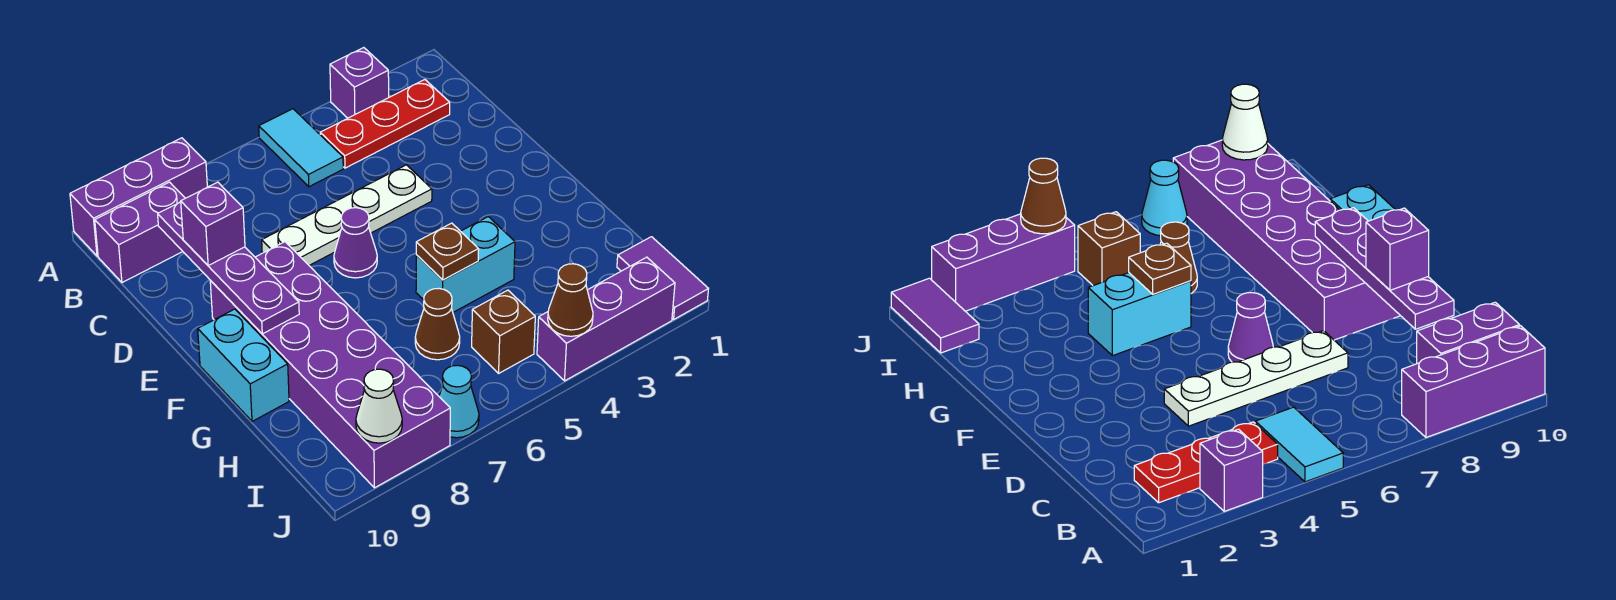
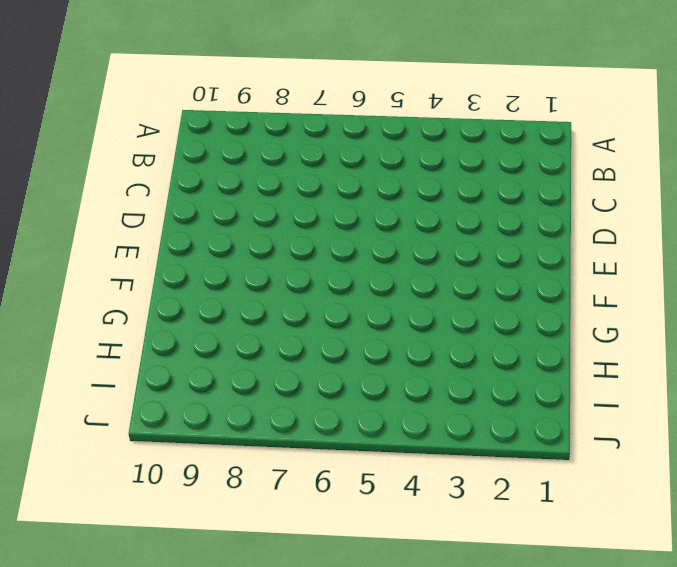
none -> purple 1x1 brick [330,48,389,118]
none -> cyan 1x2 tile [259,109,343,187]
none -> purple 1x3 brick [70,138,207,256]

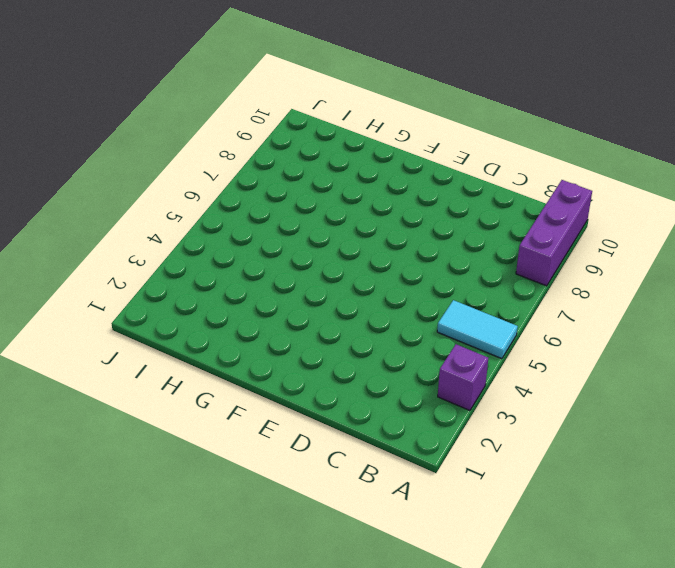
none -> red 1x3 plate [320,80,450,168]
none -> purple 1x2 brick [95,182,185,283]
none -> white 1x4 plate [262,165,432,265]

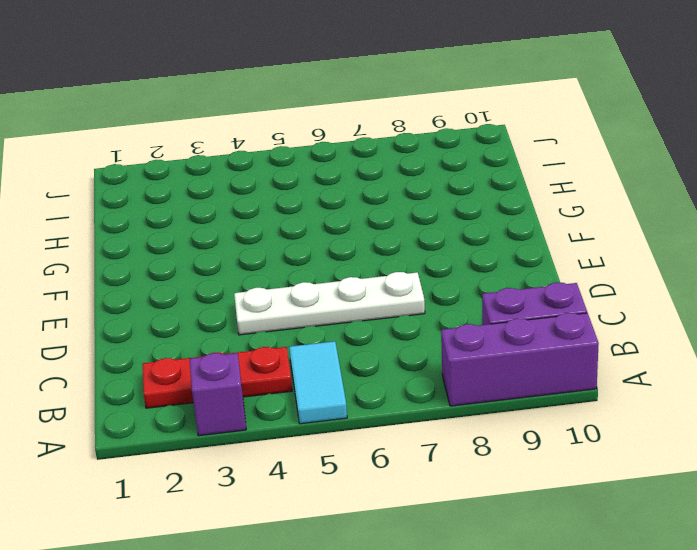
none -> purple 1x1 cone [334,208,377,278]
none -> purple 2x6 brick [210,242,450,488]
none -> cyan 1x2 brick [198,309,289,421]

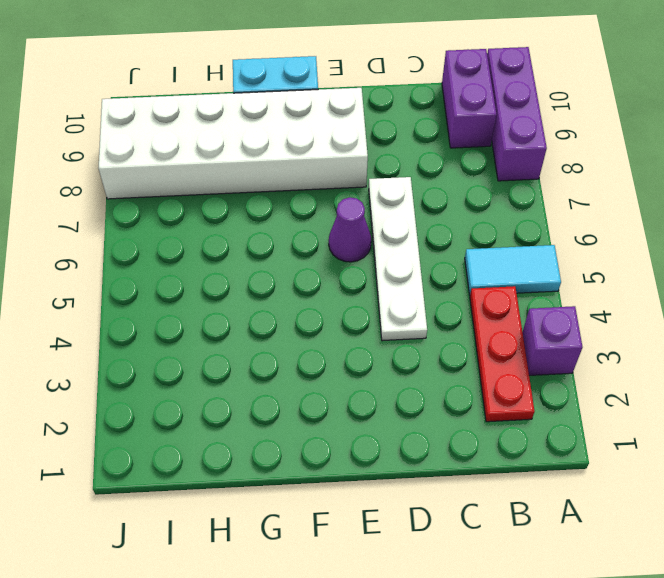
white 2x6 brick [99,88,368,199] -> purple 2x6 brick [210,242,450,488]
none -> cyan 1x2 brick [416,217,515,312]
none -> brown 1x1 cone [415,288,460,360]
none -> purple 1x2 tile [617,237,708,319]

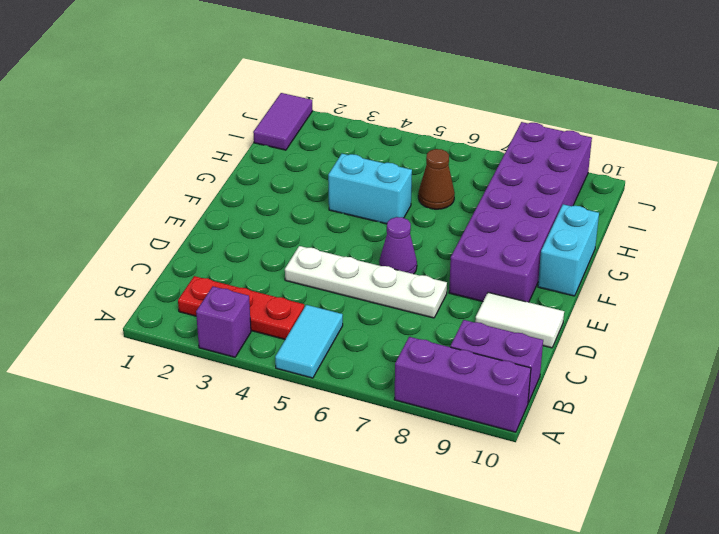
white 1x2 tile [475,292,564,348] -> none
none -> brown 1x1 brick [472,290,535,373]
none -> purple 1x3 brick [537,257,675,381]
none -> cyan 1x1 cone [439,365,479,438]

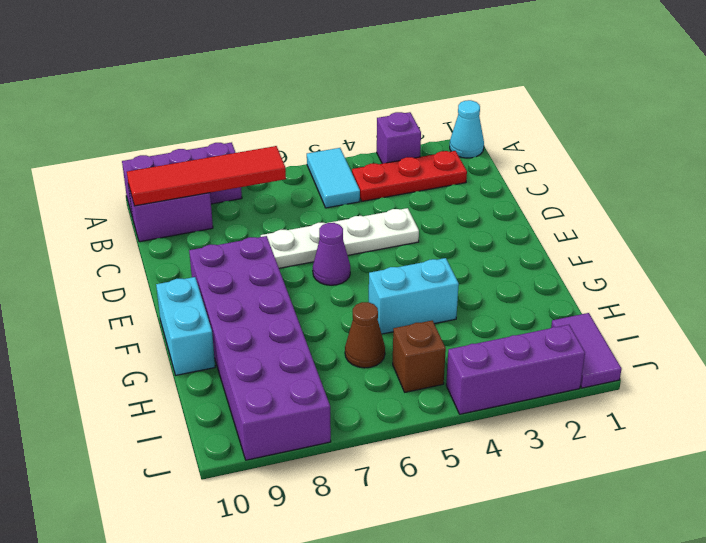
cyan 1x1 cone [450,100,484,158] -> cyan 1x1 cone moved to [439,365,479,438]
red 1x4 tile [127,146,286,206] -> none
none -> purple 1x4 plate [158,202,299,334]
none -> brown 1x1 plate [416,223,479,280]
none -> brown 1x1 cone [548,264,593,336]

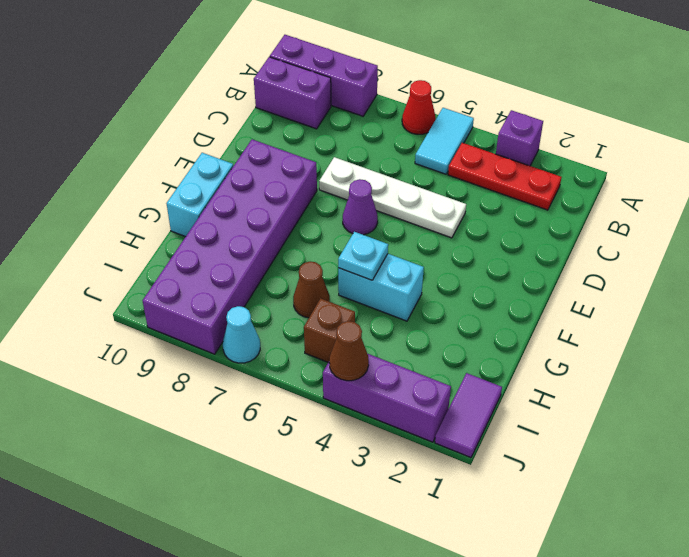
red 1x1 cone [402,80,436,134] -> none
cyan 1x1 plate [338,232,388,280] -> brown 1x1 plate [416,223,479,280]
none -> purple 1x4 plate [158,202,299,334]
none -> white 1x1 cone [356,369,402,443]
none -> purple 1x1 brick [181,182,245,265]

